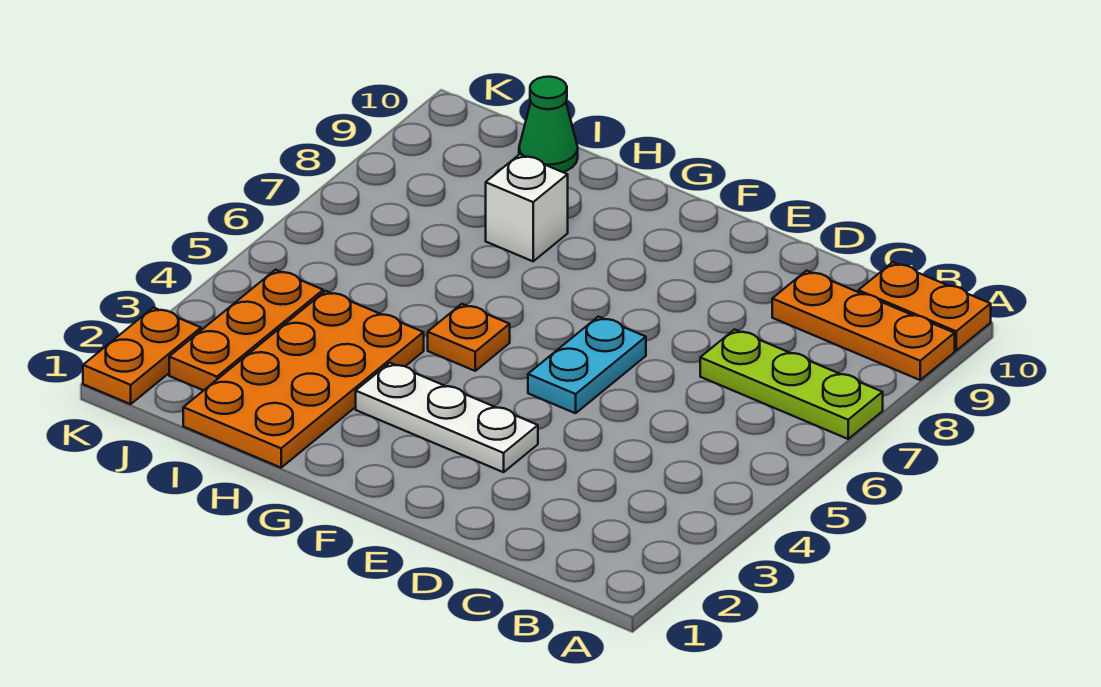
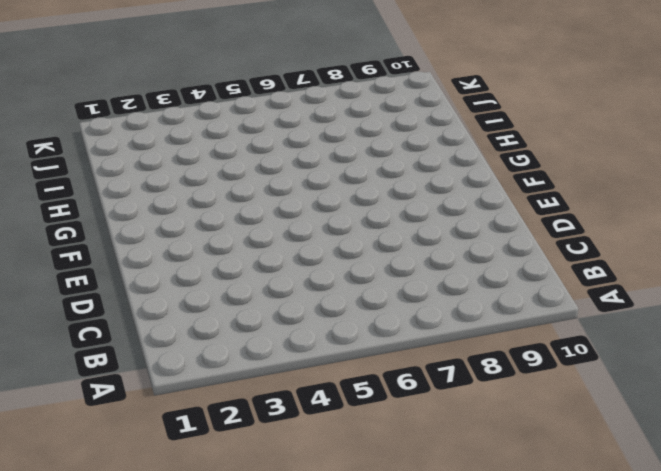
none -> lime 1x3 plate [700,329,883,439]
none -> orange 1x3 plate [772,271,955,380]

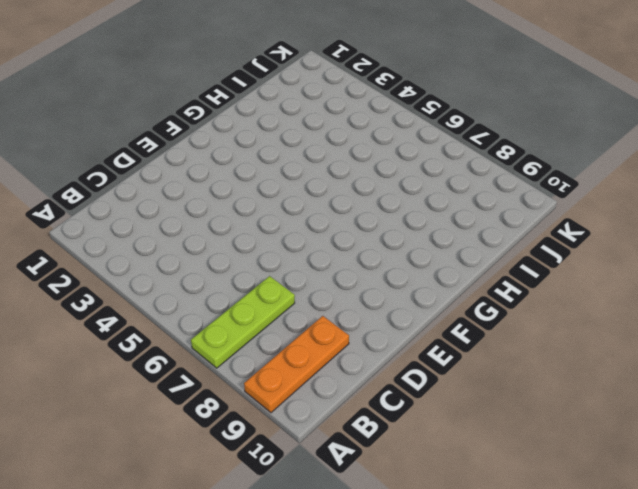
none -> orange 1x2 plate [858,262,991,350]
none -> white 1x3 plate [356,363,538,472]

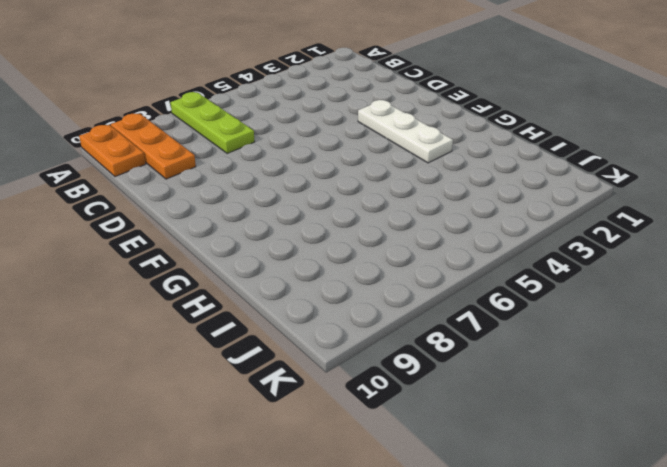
none -> cyan 1x2 plate [528,317,646,413]
none -> orange 1x1 plate [428,304,510,371]

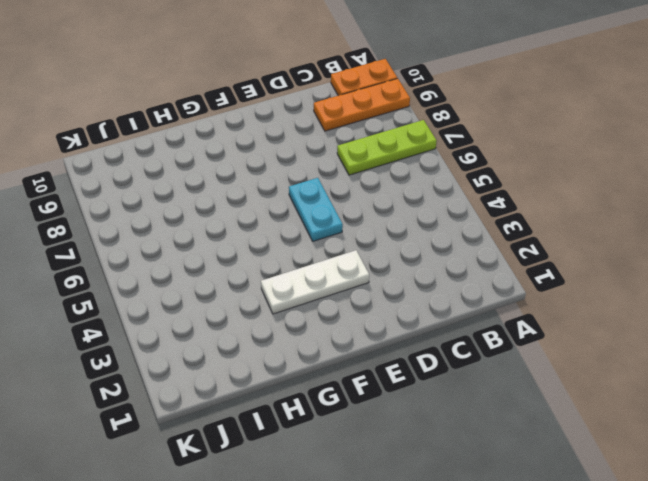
none -> orange 1x1 plate [428,304,510,371]
none -> orange 2x4 plate [183,291,424,468]

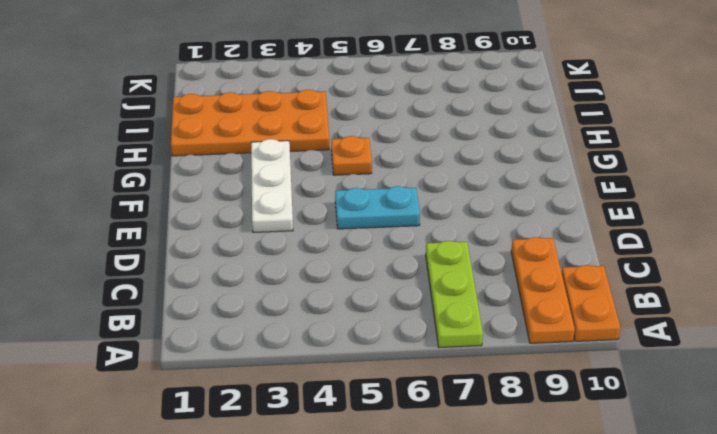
none -> white 1x1 brick [486,154,568,261]
none -> green 1x1 cone [519,77,578,172]

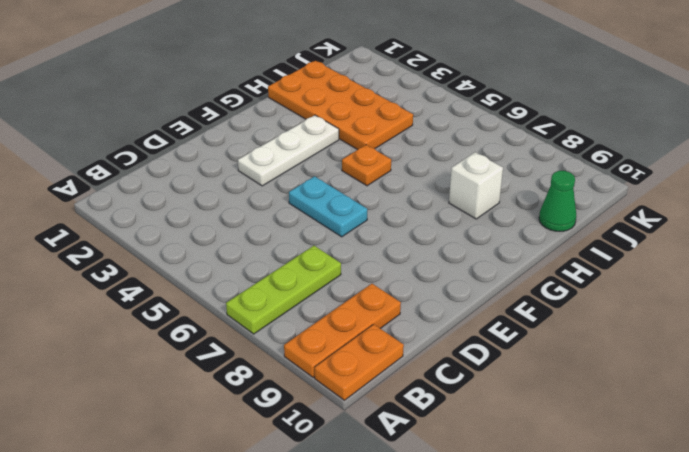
none -> orange 1x3 plate [169,270,323,390]
none -> orange 1x2 plate [83,308,201,404]

